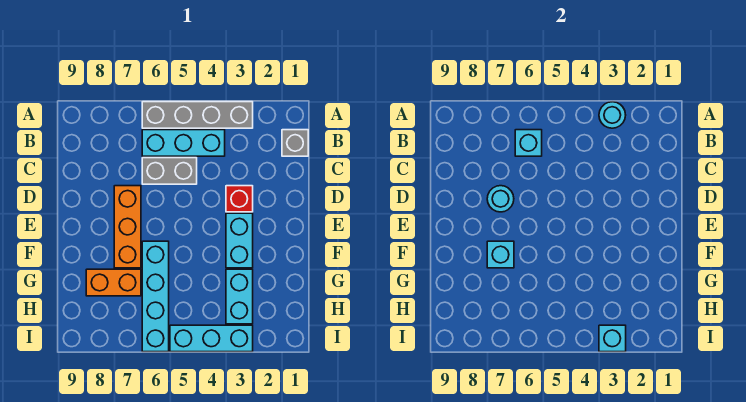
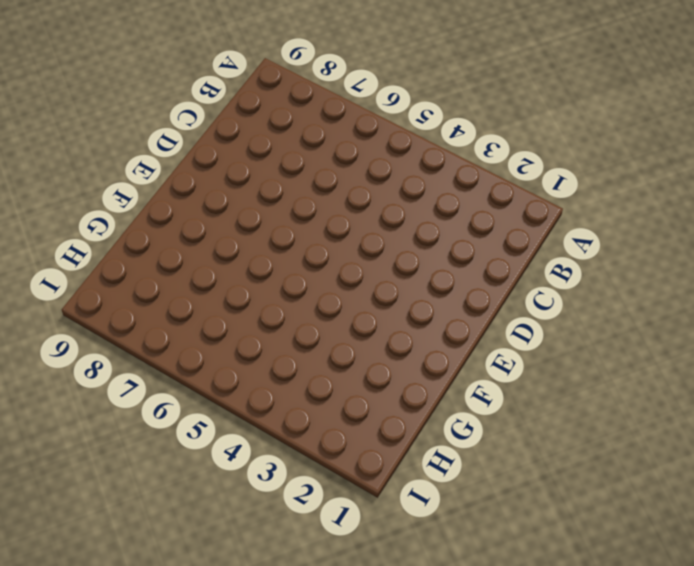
none -> grey 1x4 brick [142,102,253,128]
none -> grey 1x1 brick [282,130,308,156]
none -> cyan 1x3 brick [142,130,225,156]

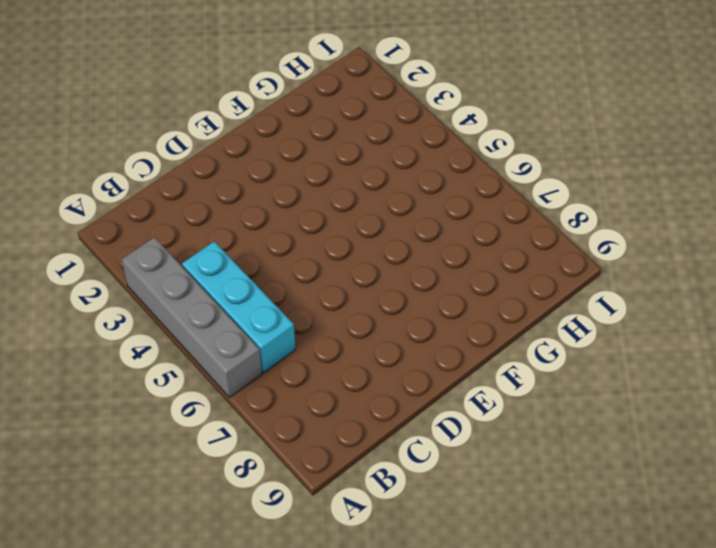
none -> grey 1x1 brick [282,130,308,156]
none -> grey 1x2 brick [142,158,197,184]
none -> red 1x1 brick [226,186,253,212]

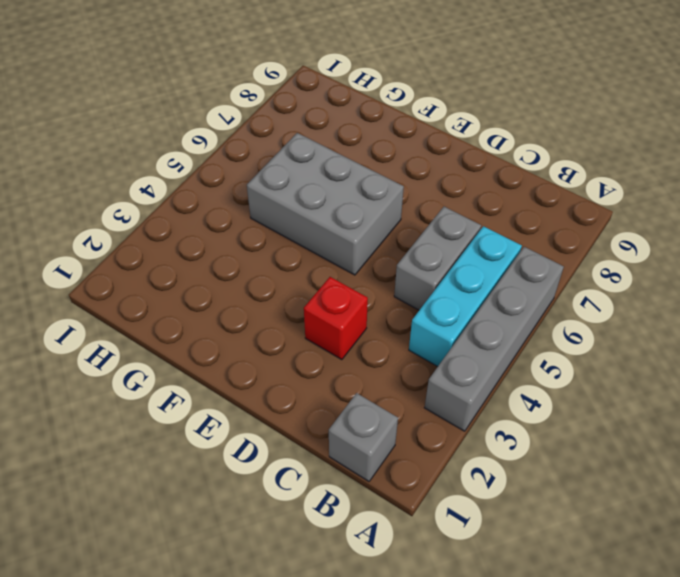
grey 2x3 brick [247,133,404,275] -> cyan 1x4 brick [142,241,169,352]
none -> orange 1x3 brick [114,186,141,268]
none -> cyan 1x2 brick [226,213,253,268]
none -> cyan 1x2 brick [226,269,253,324]

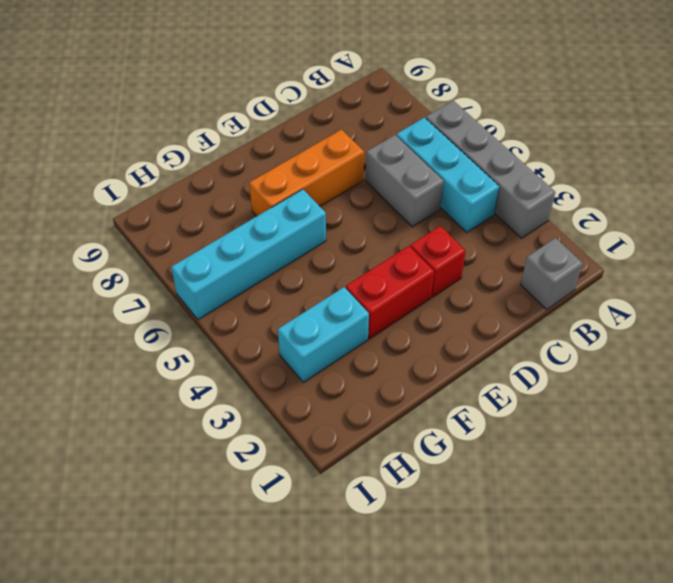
red 1x2 brick [346,246,434,339] -> cyan 1x2 brick [226,213,253,268]
none -> orange 1x2 brick [86,269,141,296]
none -> cyan 1x3 brick [170,325,253,352]
none -> cyan 1x1 round brick [599,102,626,128]

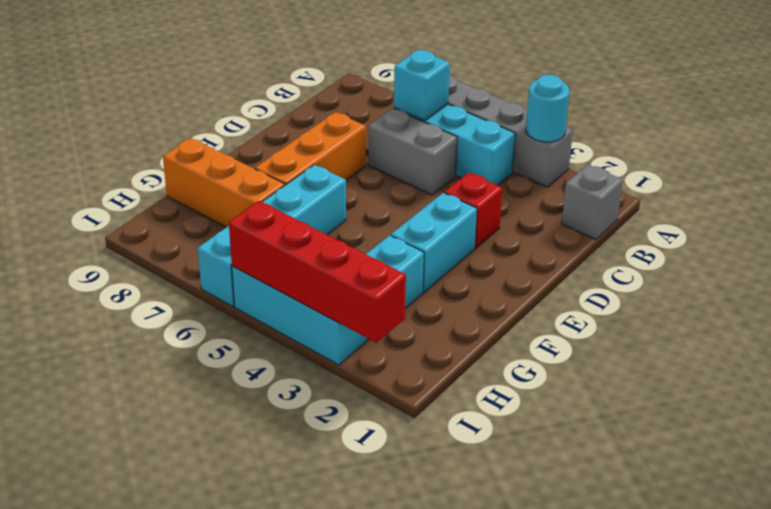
orange 1x3 brick [163,138,285,227] -> orange 1x2 brick [86,269,141,296]
red 1x4 brick [229,201,406,343] -> cyan 1x1 brick [599,325,626,352]
none -> cyan 1x1 round brick [487,186,514,212]
none -> cyan 1x1 brick [487,241,514,268]

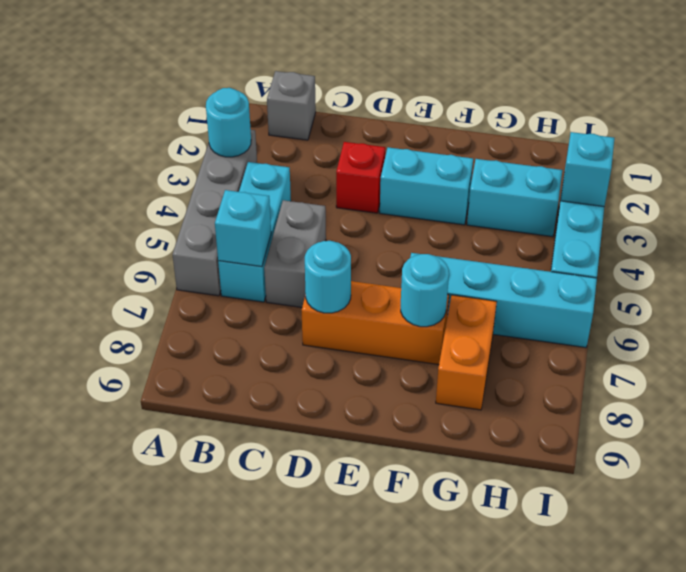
cyan 1x1 round brick [401,254,449,327] -> cyan 1x1 brick [487,241,514,268]

